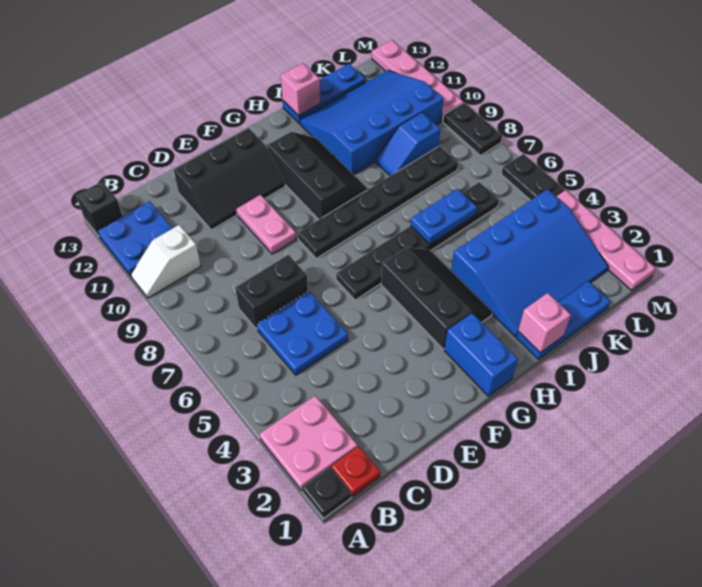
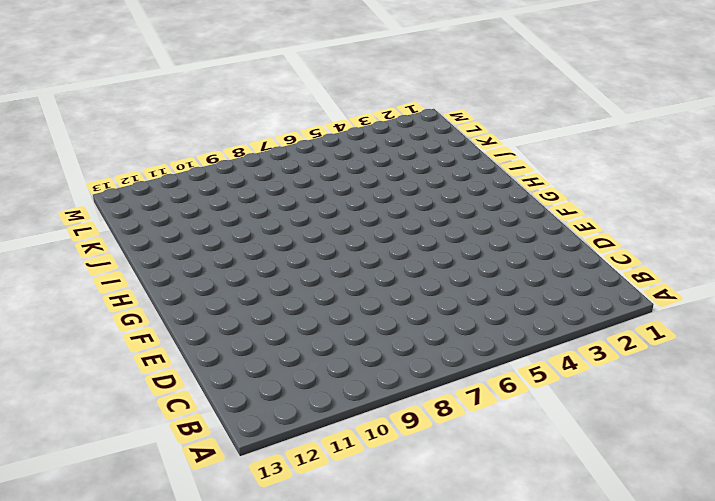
none -> black 1x1 plate [302,467,351,518]
none -> pink 2x2 plate [260,396,358,491]
none -> white 1x2 slope [131,225,201,298]

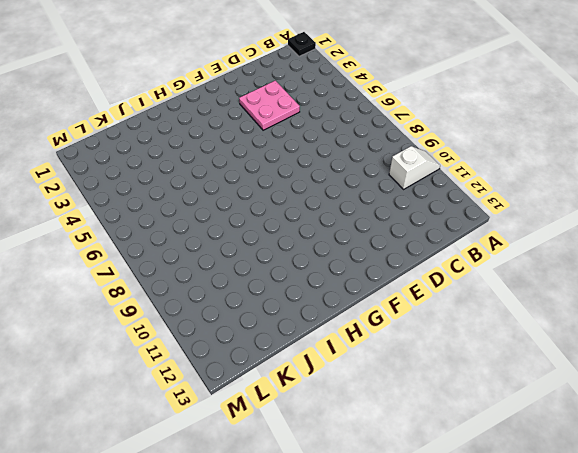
pink 2x2 plate [239,81,300,130] -> pink 2x2 plate moved to [260,396,358,491]
none -> blue 2x2 plate [97,201,173,276]
none -> black 1x1 brick [76,181,122,236]
none -> red 1x1 plate [331,446,380,497]

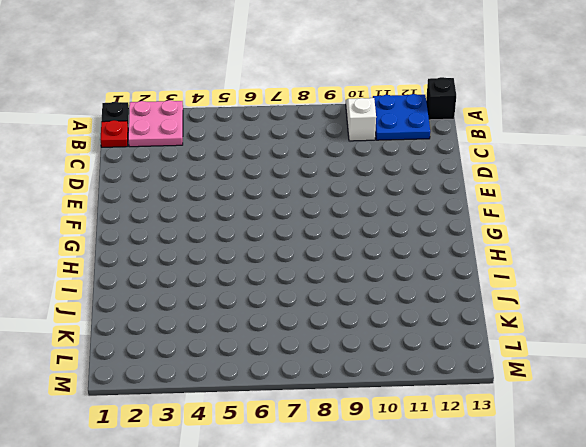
none -> blue 2x2 plate [257,291,348,375]
none -> black 1x2 brick [235,255,308,329]
none -> black 2x3 slope [173,128,285,230]

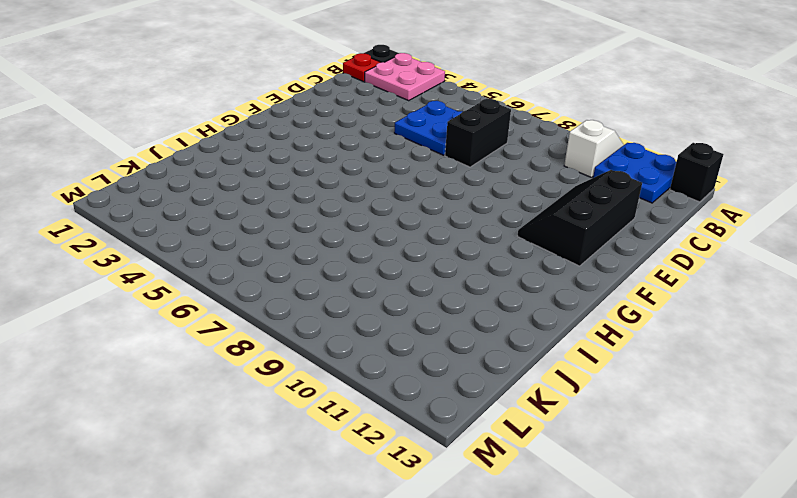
none -> pink 1x2 plate [237,195,296,254]
none -> black 1x6 plate [336,182,499,300]
none -> black 1x6 plate [298,146,458,258]

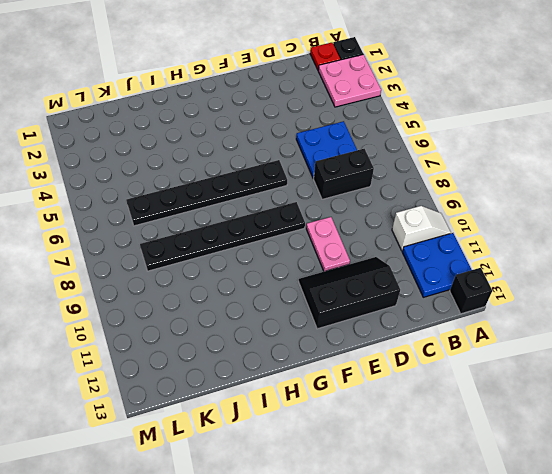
none -> blue 1x2 brick [444,313,518,396]
none -> black 2x3 slope [381,247,492,349]
none -> black 2x3 slope [267,132,368,220]

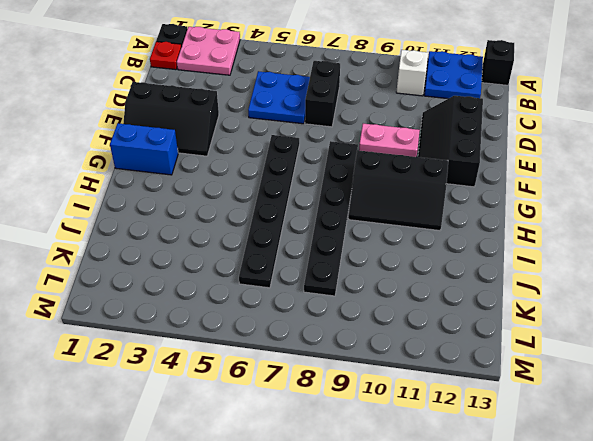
black 2x3 slope [123,82,219,156] -> black 2x3 slope moved to [381,247,492,349]
none -> blue 1x3 plate [516,281,610,359]
none -> blue 3x4 slope [451,189,608,337]
none -> blue 3x4 slope [300,70,444,175]

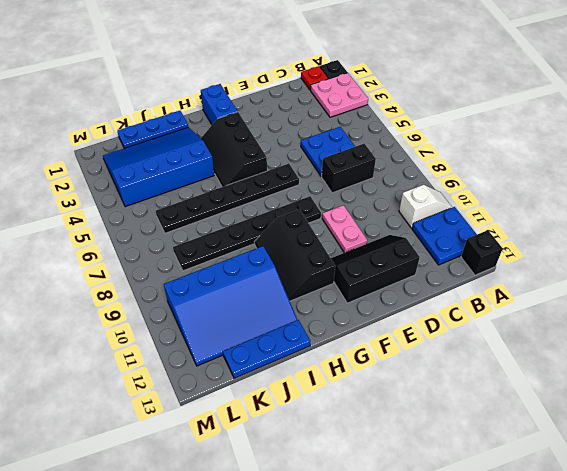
none -> blue 1x2 slope [376,112,440,176]
none -> pink 1x4 plate [556,190,655,290]
none -> black 1x2 plate [501,154,564,200]

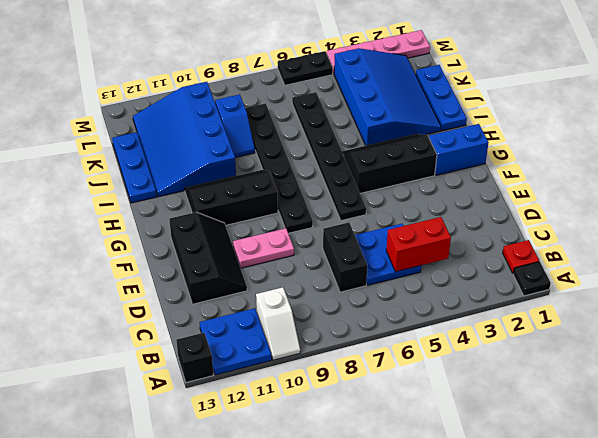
red 1x2 brick [386,217,451,272] -> none
none -> pink 2x2 plate [260,396,358,491]
none -> black 1x2 plate [443,103,502,156]
none -> pink 1x4 plate [372,40,463,121]

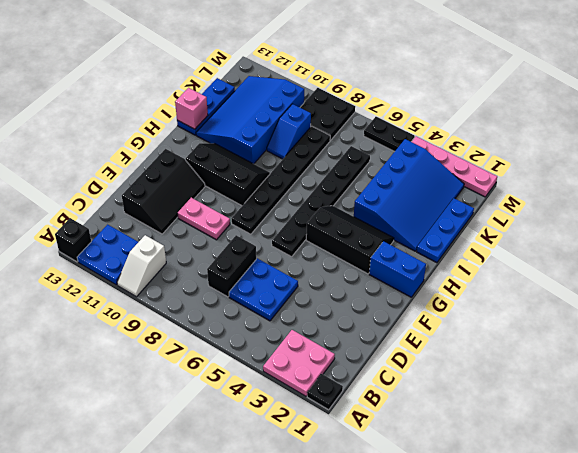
black 2x2 plate [300,88,355,140] -> black 1x2 plate [443,103,502,156]
none -> red 1x1 plate [331,446,380,497]
none -> pink 1x4 plate [372,40,463,121]
none -> pink 1x1 brick [518,293,571,353]

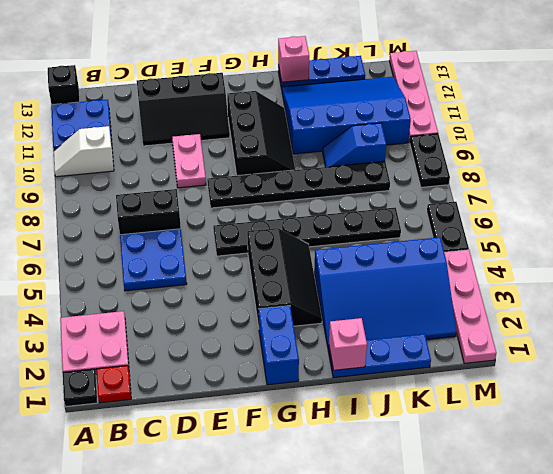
none -> blue 1x2 plate [411,189,477,244]

